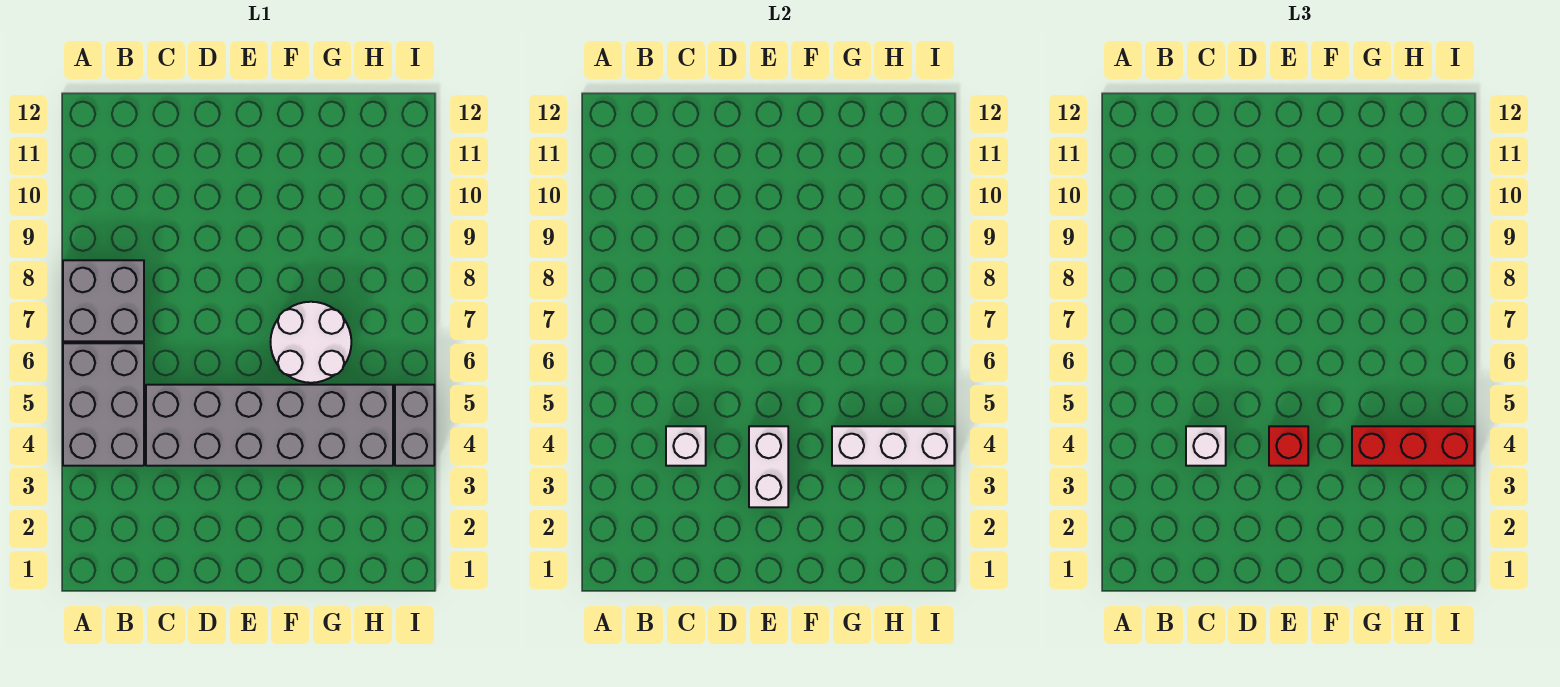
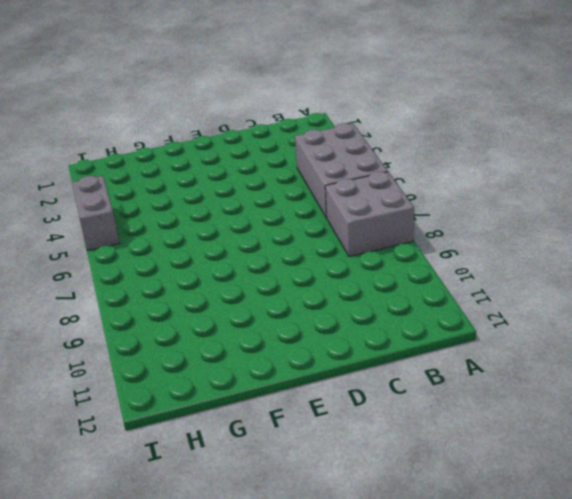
none -> grey 2x6 brick [146,385,393,466]
none -> white 2x2 round brick [271,302,351,383]

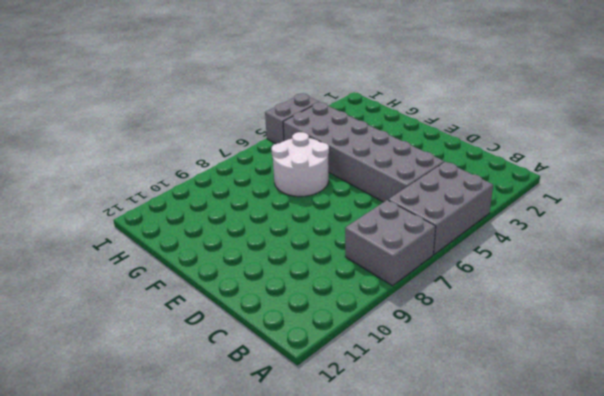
none -> white 1x1 brick [666,426,706,466]
none -> white 1x2 brick [749,426,788,507]

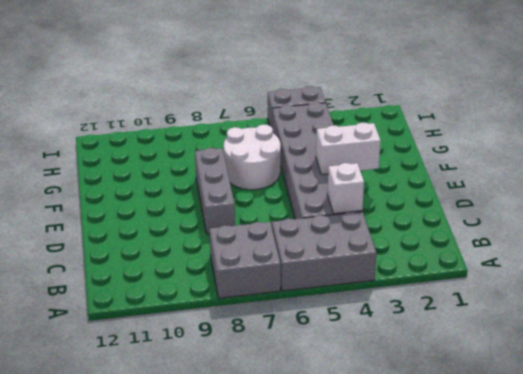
grey 1x3 brick [195,148,235,234] -> none
none -> white 1x3 brick [832,426,954,466]
none -> white 1x1 brick [1186,426,1226,466]

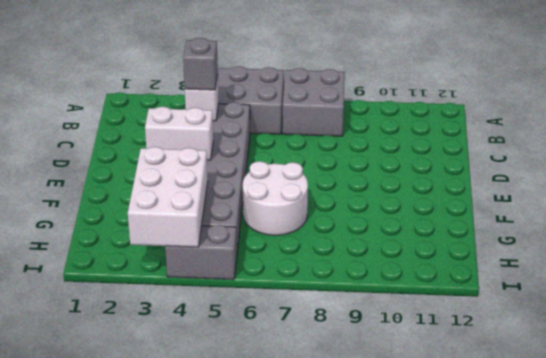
grey 1x1 brick [183,38,218,90] -> white 1x1 brick [1186,426,1226,466]
white 2x3 brick [128,147,208,247] -> white 1x3 brick [832,426,954,466]
none -> red 1x1 brick [1269,426,1308,466]
none -> red 1x3 brick [1352,426,1474,466]

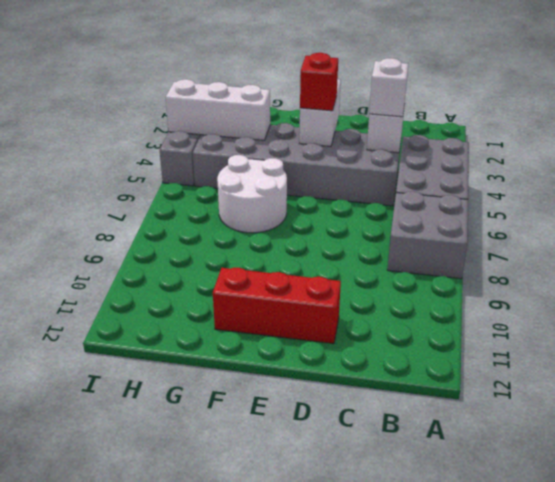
red 1x3 brick [213,268,341,344] -> red 1x3 brick moved to [1352,426,1474,466]

